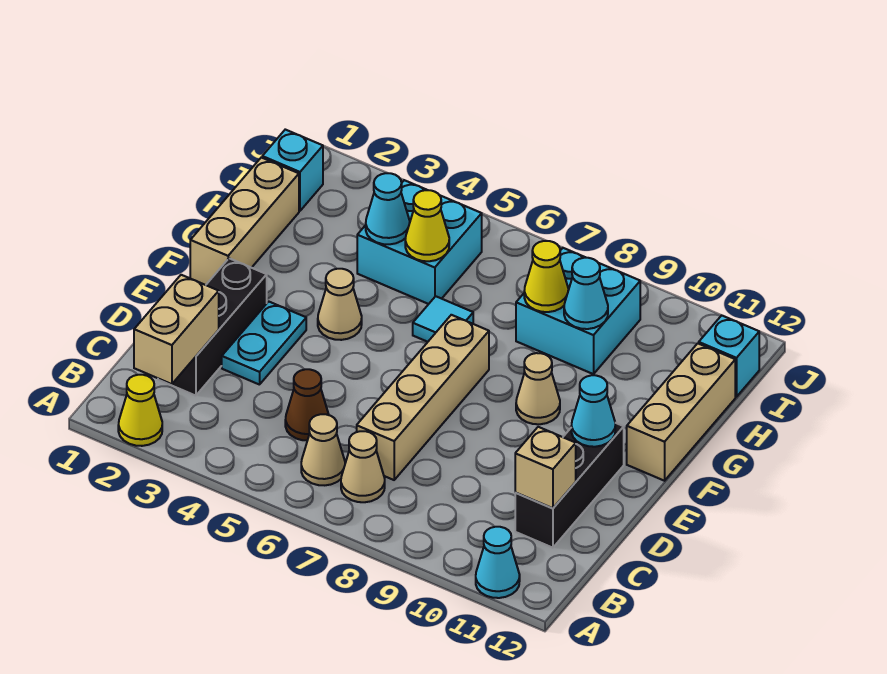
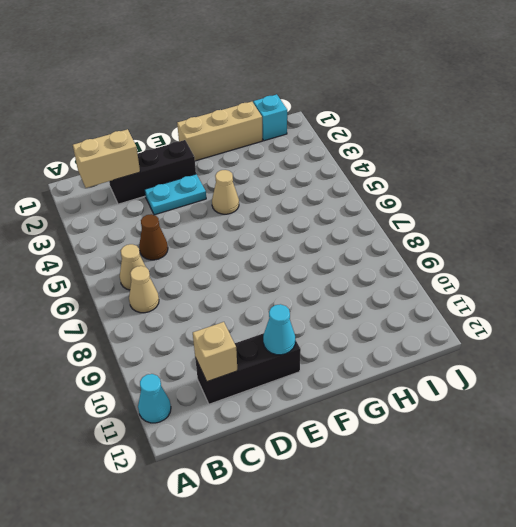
none -> yellow 1x1 cone [118,375,162,446]
none -> tan 1x4 brick [357,315,489,480]
none -> tan 1x1 cone [516,353,560,424]

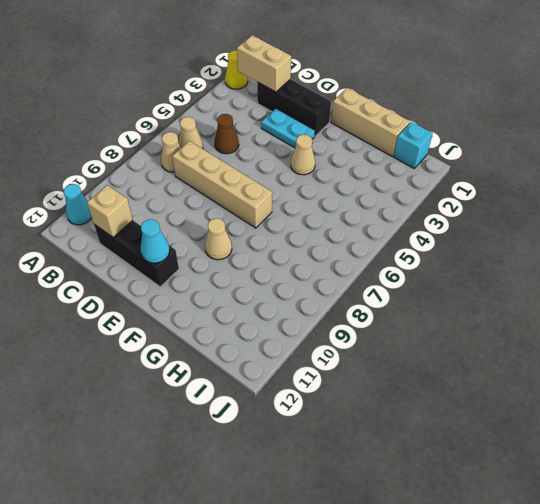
none -> tan 1x3 brick [627,343,735,481]
none -> cyan 1x1 tile [413,296,473,342]
none -> cyan 2x2 brick [357,180,482,304]

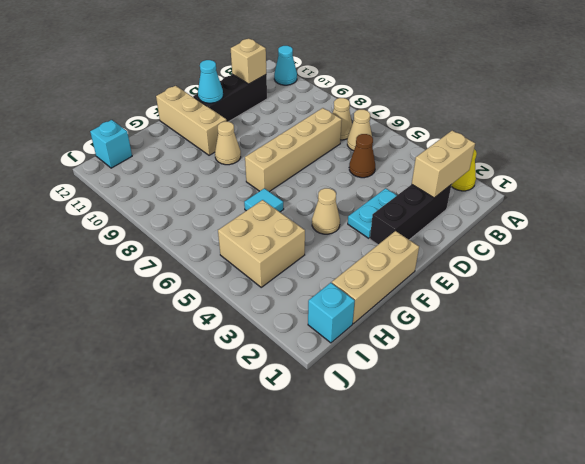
tan 1x3 brick [156,86,226,155] -> tan 1x3 brick turned to [627,343,735,481]
tan 2x2 brick [218,200,305,287] -> cyan 2x2 brick [357,180,482,304]
none -> cyan 2x2 brick [516,248,640,374]
none -> cyan 1x1 cone [366,173,410,244]
none -> yellow 1x1 cone [405,190,449,261]

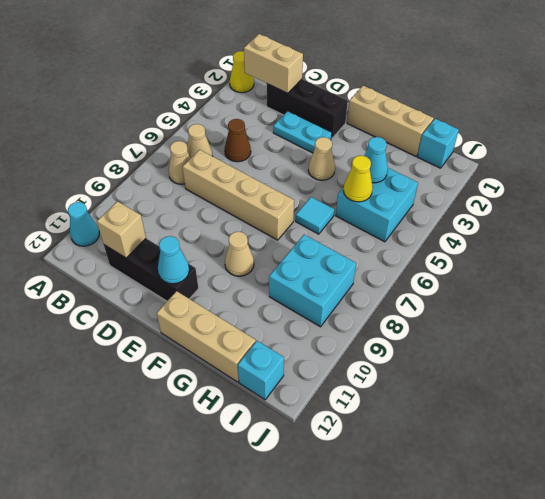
none -> yellow 1x1 cone [524,241,568,312]
none -> cyan 1x1 cone [564,258,608,329]

